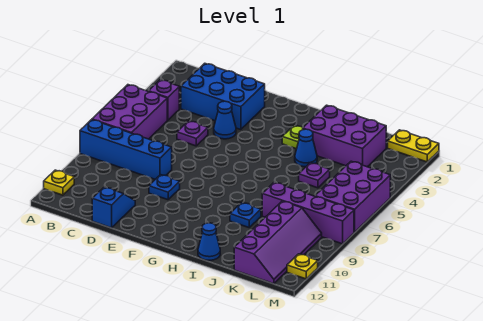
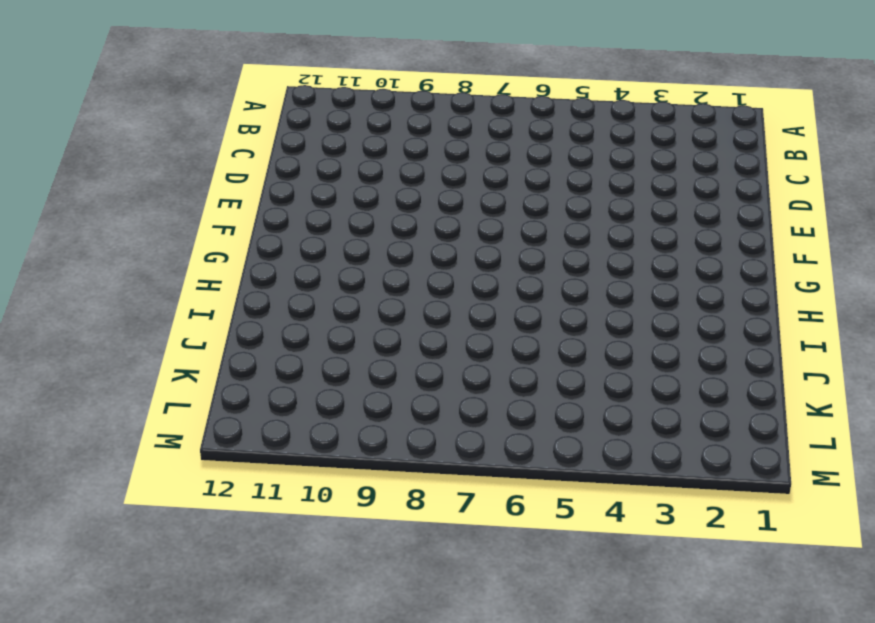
none -> purple 2x3 brick [92,85,167,139]
none -> blue 1x4 brick [80,120,172,179]
none -> yellow 1x1 plate [44,170,74,195]

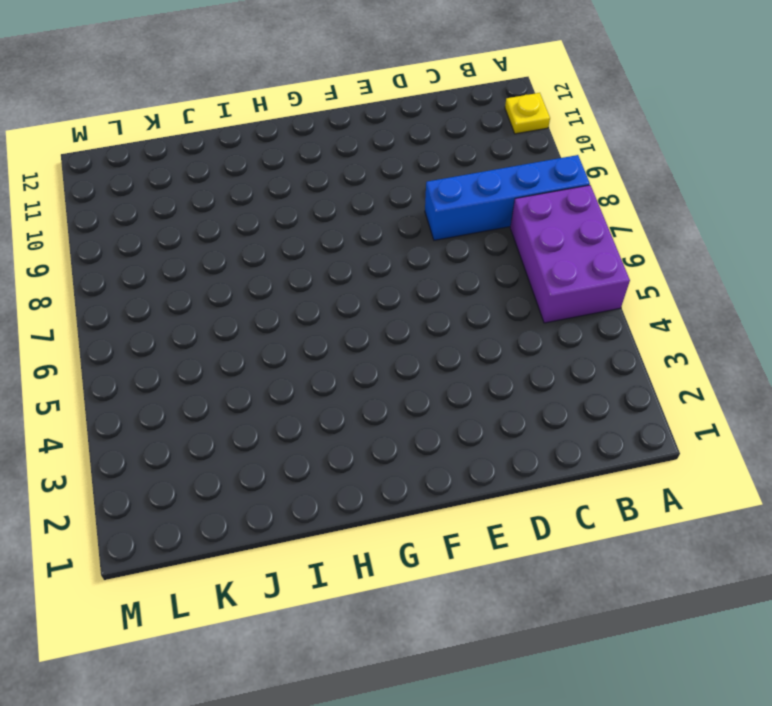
none -> purple 1x1 brick [149,80,179,120]
none -> blue 2x3 brick [181,63,265,130]
none -> purple 1x1 plate [177,121,208,146]

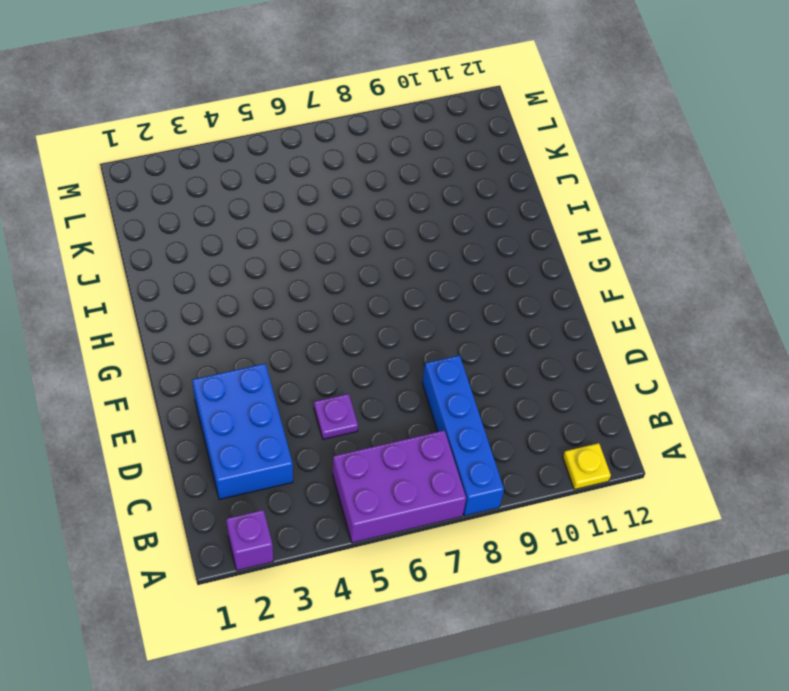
purple 1x1 brick [226,510,273,570] -> purple 1x1 brick moved to [149,80,179,120]
none -> blue 1x2 slope [92,187,135,228]
none -> blue 1x1 cone [214,101,236,139]
none -> blue 1x1 plate [149,175,180,200]

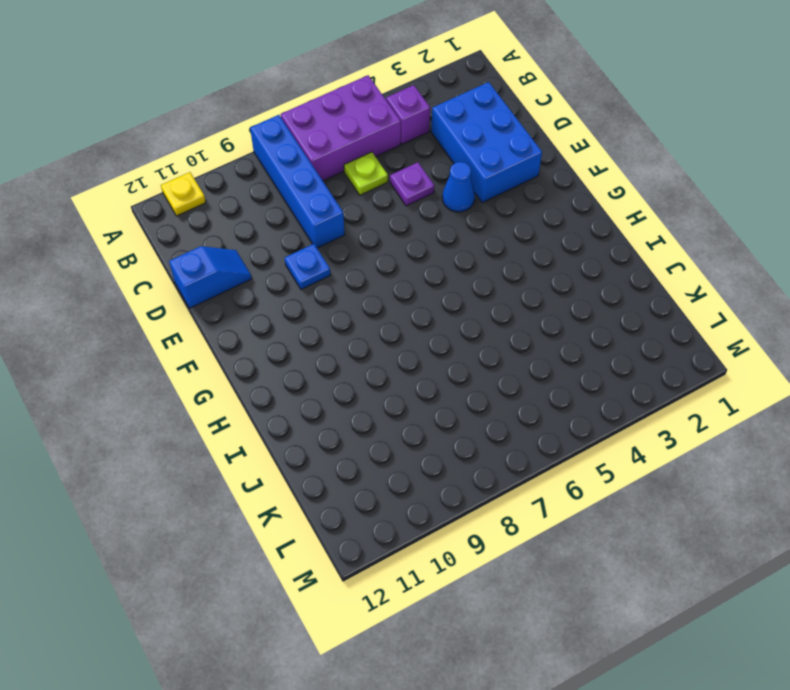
lime 1x1 plate [344,152,388,195] -> lime 1x1 plate moved to [282,126,303,149]
none -> purple 2x3 brick [303,105,386,167]
none -> blue 1x1 cone [295,129,317,167]
none -> blue 1x1 plate [230,203,261,227]

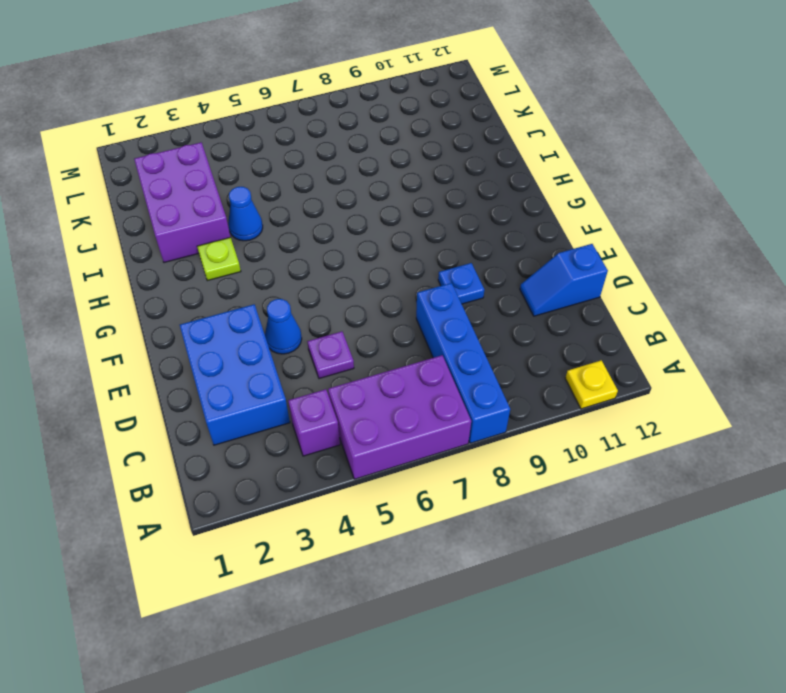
none -> blue 1x1 plate [230,203,261,227]
none -> blue 1x1 cone [198,223,220,260]
none -> purple 1x1 plate [299,163,330,188]

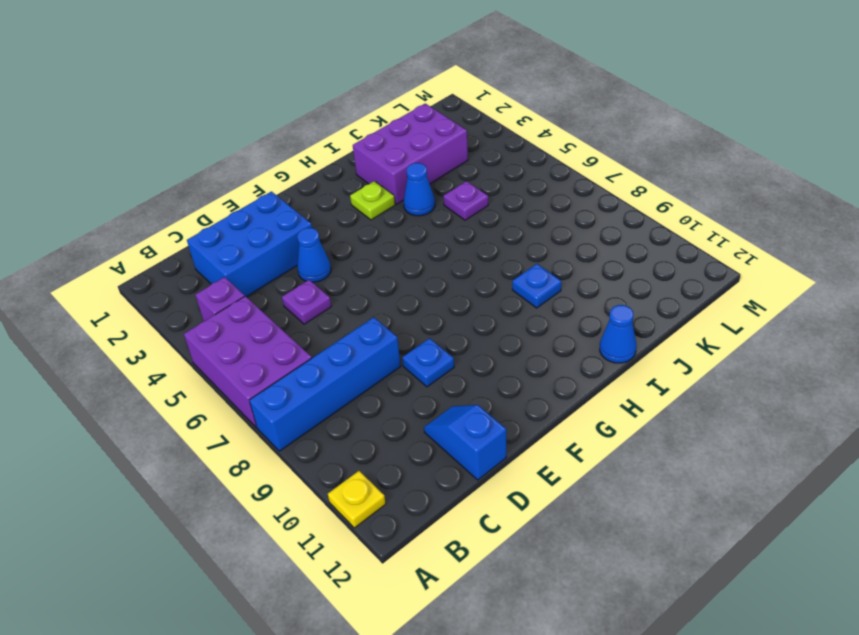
none -> purple 1x4 brick [262,182,354,244]
none -> purple 2x4 slope [234,201,322,284]
none -> yellow 1x2 plate [388,130,439,162]

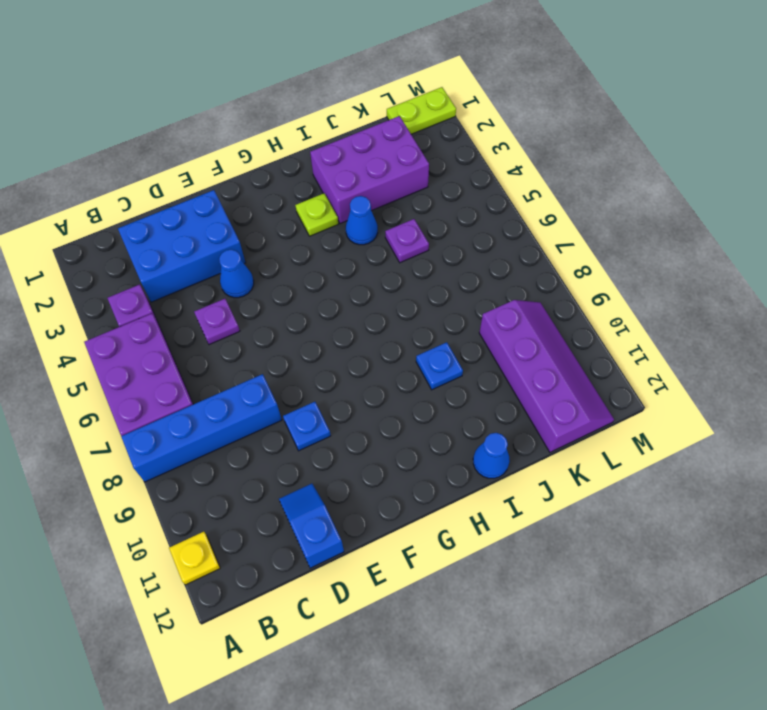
lime 1x2 plate [387,87,456,134] -> yellow 1x2 plate [388,130,439,162]
none -> purple 1x4 brick [262,182,354,244]
none -> purple 2x3 brick [315,161,390,232]
none -> yellow 1x1 plate [287,254,318,279]

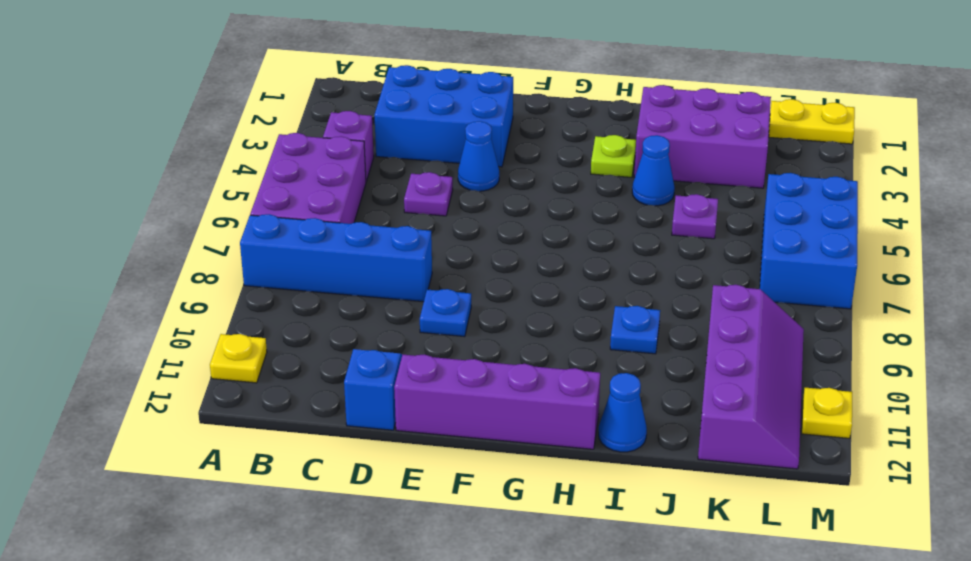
purple 1x4 brick [394,354,600,449] -> purple 1x4 brick moved to [262,182,354,244]
blue 2x3 brick [760,173,858,309] -> purple 2x3 brick [315,161,390,232]

